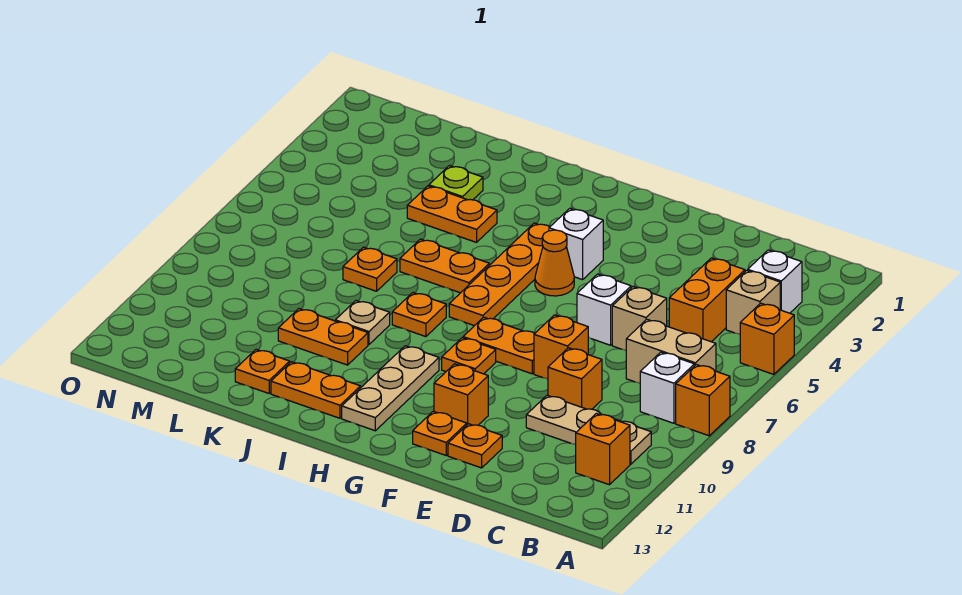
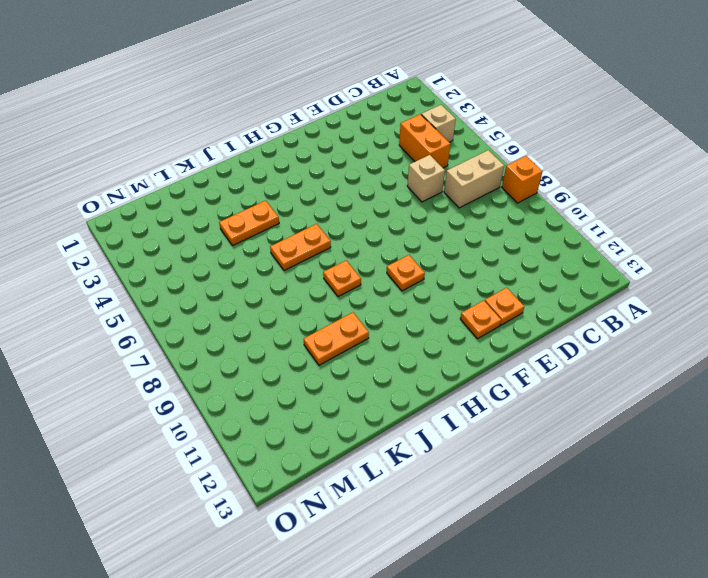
none -> orange 1x1 brick [740,303,794,374]
none -> white 1x1 brick [748,250,802,313]
none -> white 1x1 brick [640,352,694,423]
none -> tan 1x3 plate [526,395,651,464]

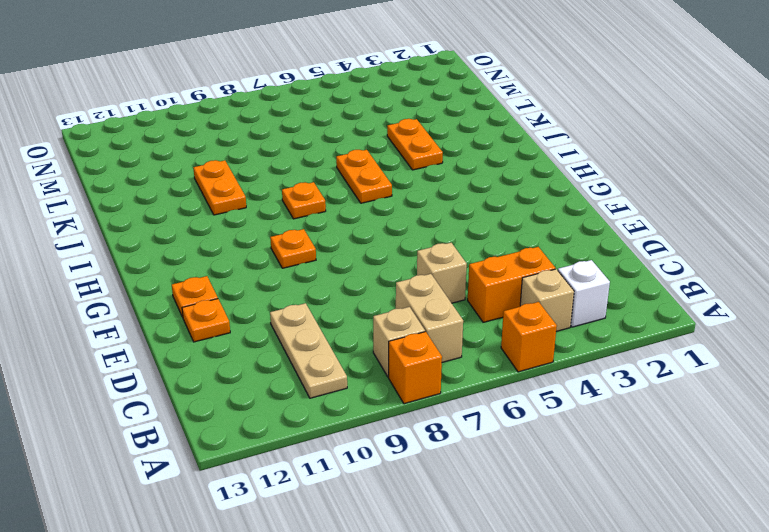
tan 1x1 brick [373,307,425,377] -> white 1x1 brick [640,352,694,423]
none -> orange 1x1 brick [576,413,630,485]
none -> orange 1x1 brick [548,348,602,409]
none -> white 1x1 brick [577,274,631,345]
none -> orange 1x1 brick [534,315,588,379]

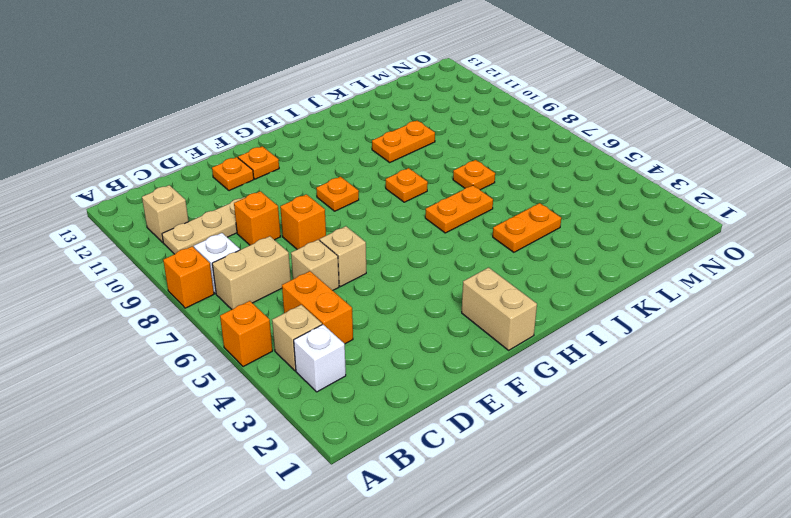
tan 1x1 brick [142,185,189,242] -> orange 1x1 brick [576,413,630,485]
tan 1x1 brick [320,226,366,287] -> white 1x1 brick [577,274,631,345]
tan 1x2 brick [462,268,537,350] -> none
none -> orange 1x2 plate [463,317,535,374]
none -> orange 1x1 brick [434,364,488,425]
none -> white 1x1 brick [549,208,603,280]
none -> orange 1x1 cone [535,230,574,296]

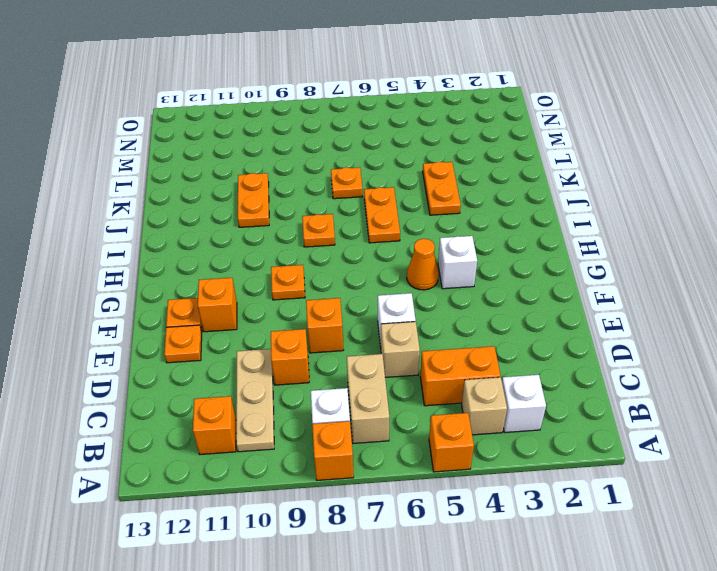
none -> orange 1x2 plate [463,317,535,374]
none -> orange 1x4 plate [449,223,549,326]
none -> tan 1x3 plate [342,346,439,431]
none -> orange 1x2 plate [271,362,361,418]

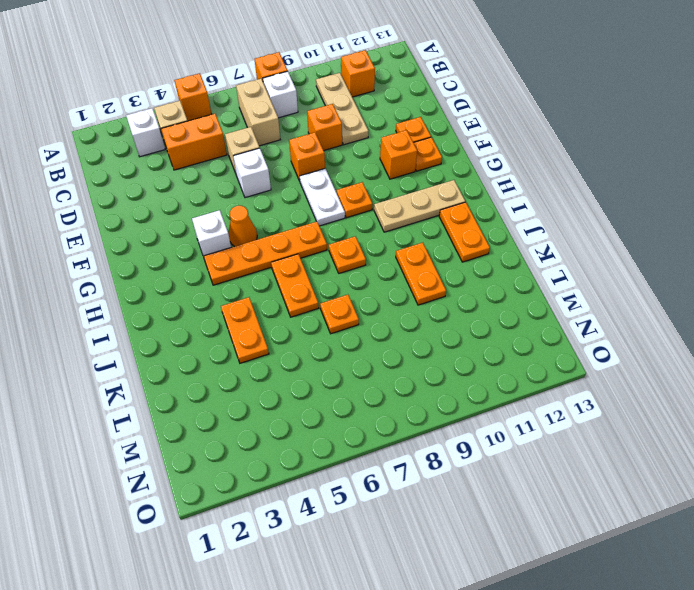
white 1x2 plate [300,169,345,226] -> orange 1x2 plate [463,317,535,374]
none -> tan 1x1 plate [335,301,390,345]
none -> lime 1x1 plate [429,166,483,200]
none -> orange 1x1 plate [235,350,290,393]

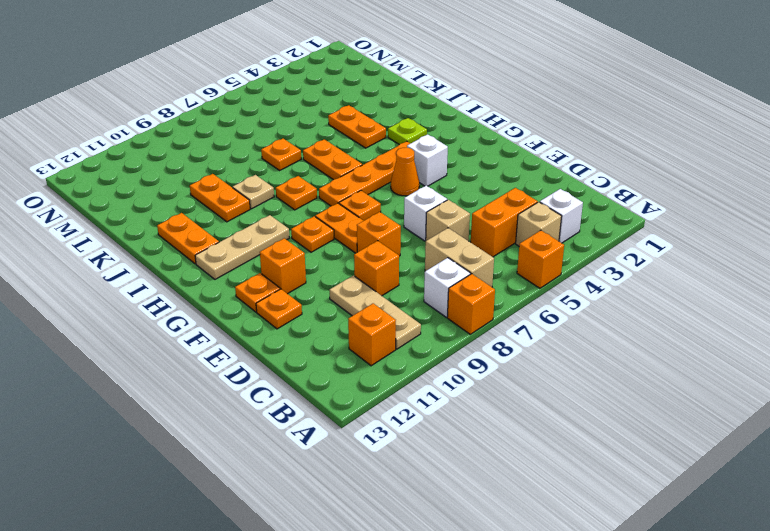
orange 1x1 plate [339,191,381,221] -> orange 1x1 plate moved to [235,350,290,393]
lime 1x1 plate [388,118,427,145] -> lime 1x1 plate moved to [429,166,483,200]

